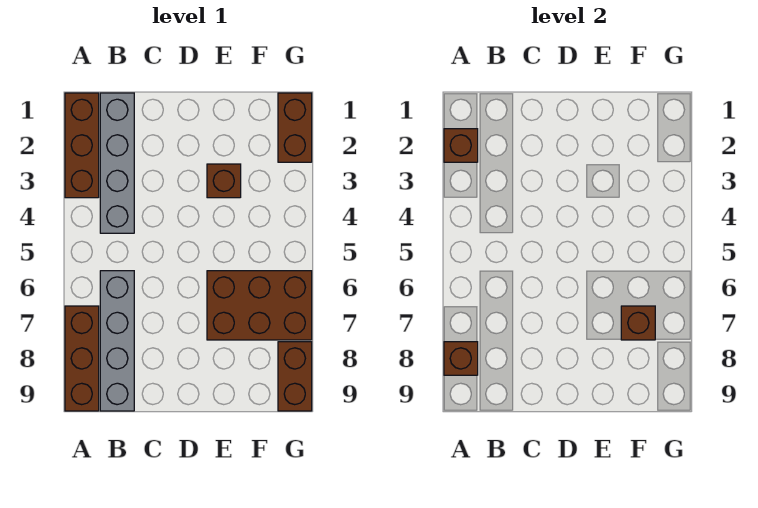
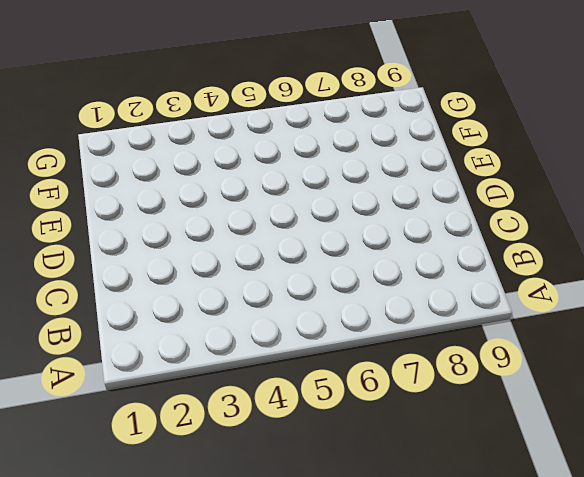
none -> brown 1x3 brick [65,93,99,198]
none -> brown 1x3 brick [65,306,99,411]

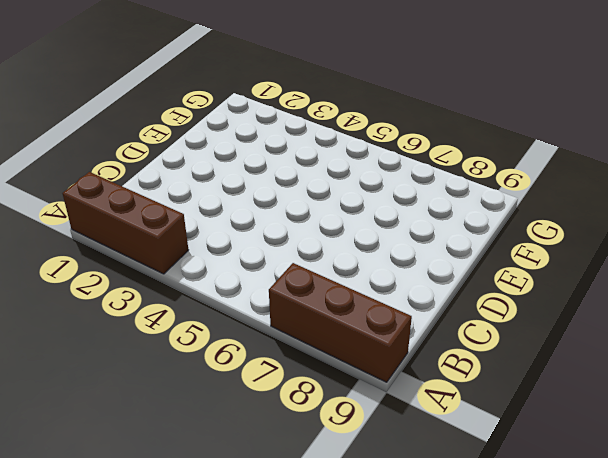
none -> grey 1x4 brick [100,93,134,233]
none -> grey 1x4 brick [100,271,134,411]

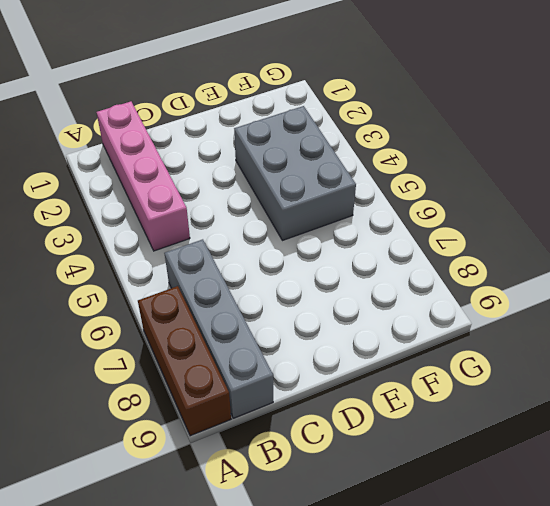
pink 1x4 brick [96,101,190,251] -> grey 1x4 brick [100,93,134,233]
grey 2x3 brick [234,106,356,241] -> brown 1x1 brick [207,164,241,198]
none -> brown 1x3 brick [65,93,99,198]
none -> brown 2x3 brick [207,271,312,340]

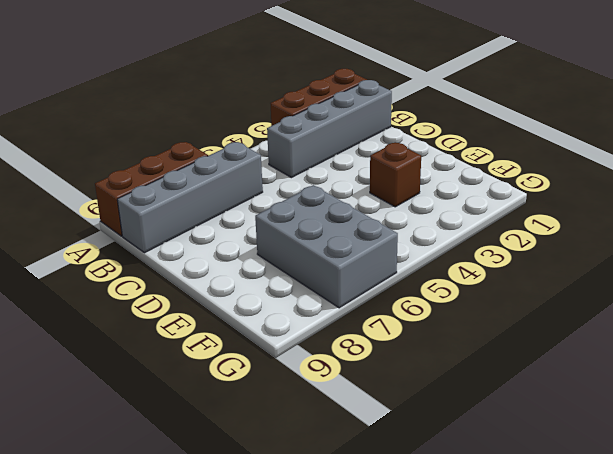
grey 2x3 brick [255,185,398,308] -> brown 2x3 brick [207,271,312,340]
none -> brown 1x2 brick [278,93,312,162]
none -> brown 1x2 brick [278,342,312,411]

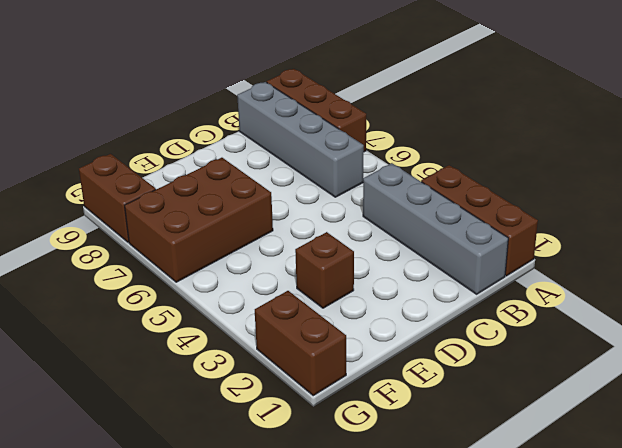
none -> brown 1x1 brick [444,129,478,162]
none -> brown 1x1 brick [444,342,478,375]

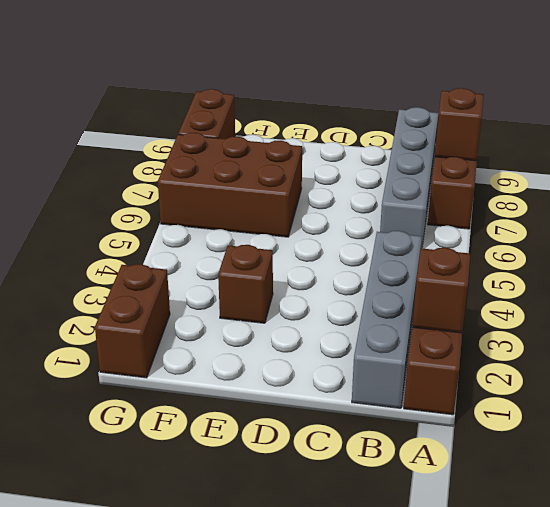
none -> brown 1x1 brick [621,306,655,340]

